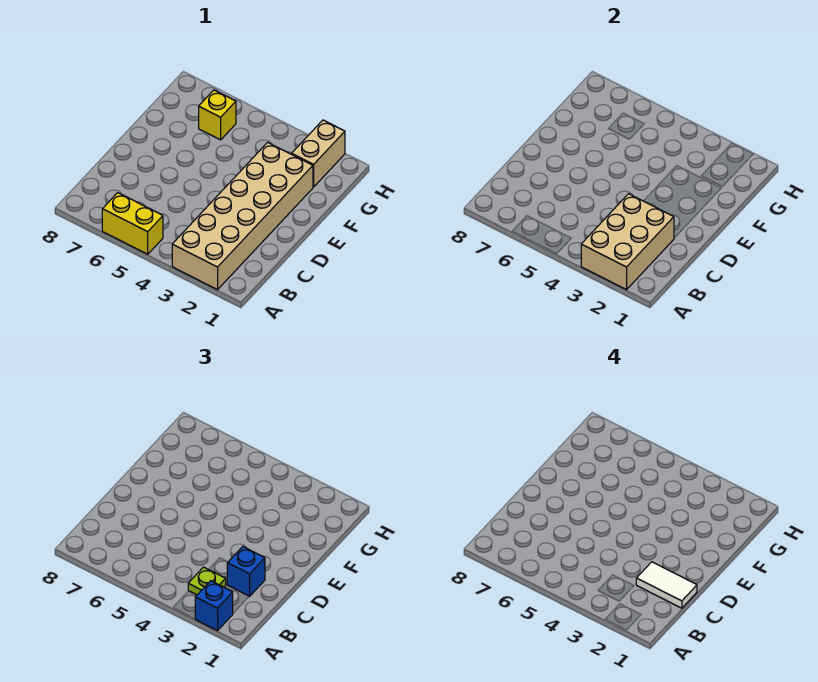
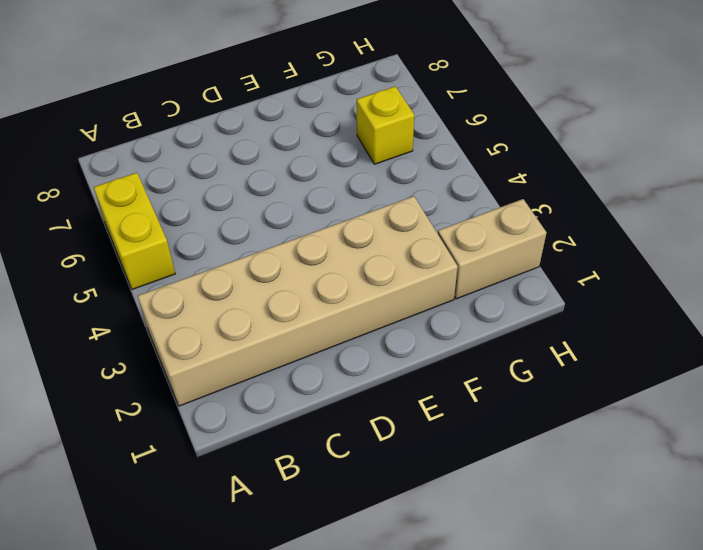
none -> tan 2x3 brick [581,194,674,290]
none -> blue 1x1 brick [195,581,233,631]

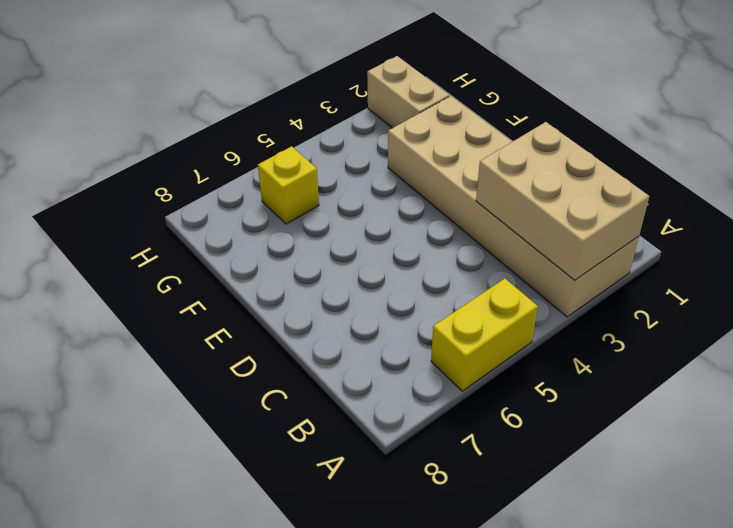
none -> blue 1x1 brick [195,581,233,631]
none -> lime 1x1 plate [188,567,226,595]

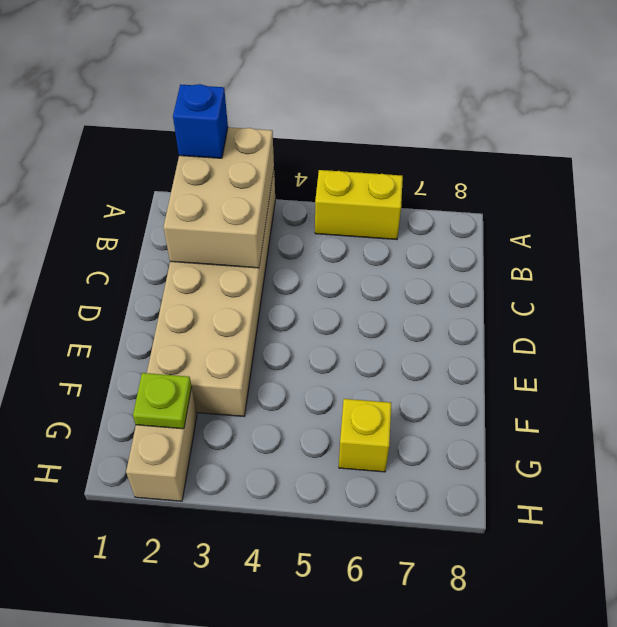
lime 1x1 plate [133,373,192,429] -> lime 1x1 plate moved to [188,567,226,595]
none -> blue 1x1 brick [227,547,265,596]
none -> white 1x2 tile [636,562,697,608]

